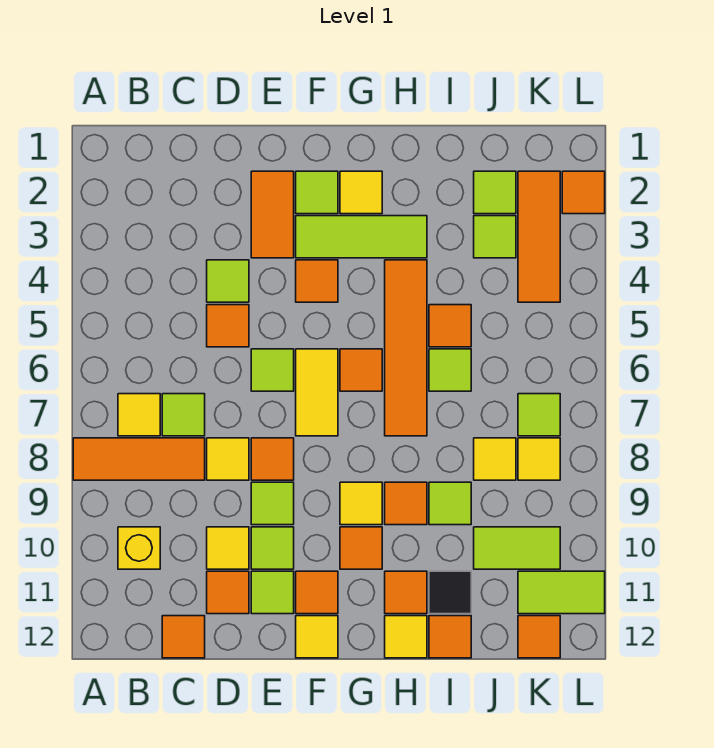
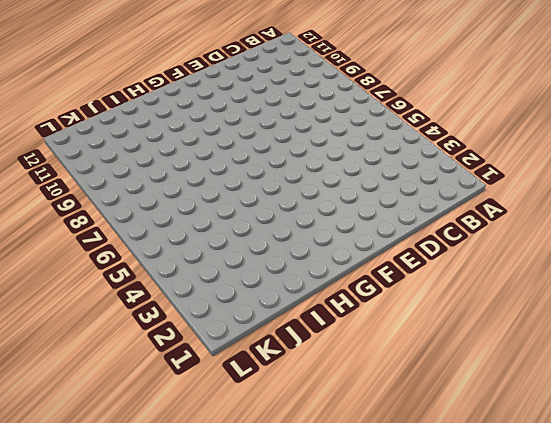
none -> orange 1x3 tile [73,438,205,480]
none -> yellow 1x1 tile [118,394,160,436]
none -> yellow 1x1 brick [118,527,160,569]
none -> lime 1x1 tile [162,394,205,436]

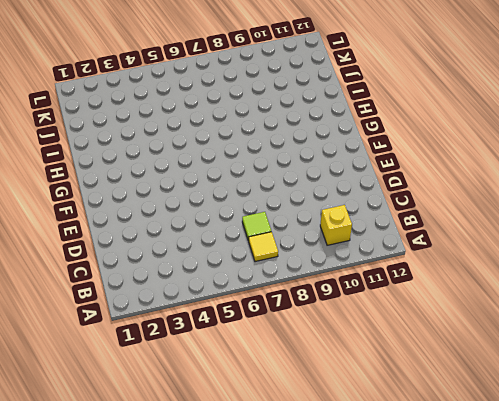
none -> orange 1x3 tile [73,438,205,480]
none -> orange 1x1 tile [162,616,205,658]
none -> lime 1x1 tile [207,260,249,302]
none -> orange 1x1 tile [207,305,249,347]

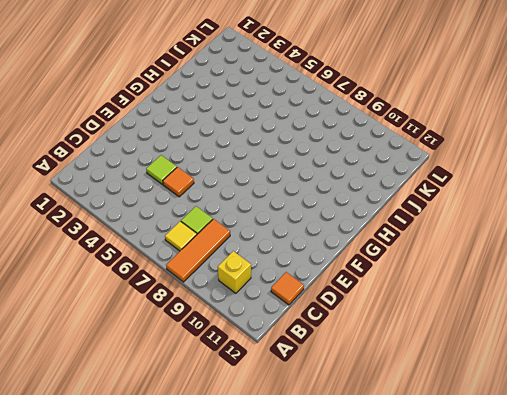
none -> yellow 1x1 tile [207,438,249,480]
none -> yellow 1x1 tile [207,527,249,569]
none -> orange 1x1 tile [207,571,249,614]
none -> orange 1x2 tile [251,171,294,258]

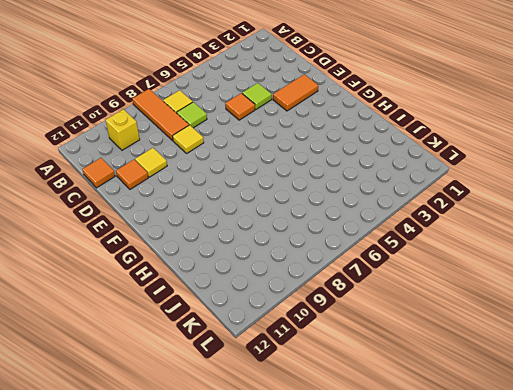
none -> lime 1x1 tile [251,349,294,391]
none -> orange 1x1 tile [251,438,294,480]
none -> lime 1x1 tile [251,482,294,525]
none -> lime 1x1 tile [251,527,294,569]

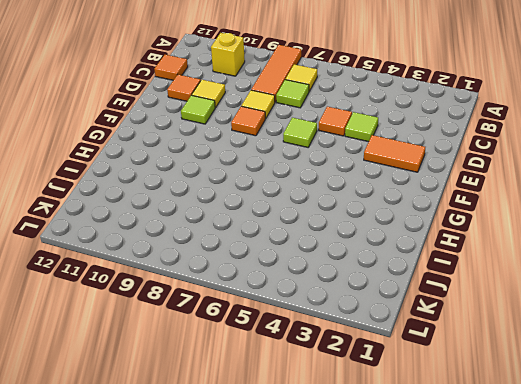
none -> lime 1x1 tile [251,482,294,525]
none -> lime 1x1 tile [251,571,294,614]
none -> lime 1x1 tile [296,171,338,214]
none -> lime 1x3 tile [296,216,427,258]

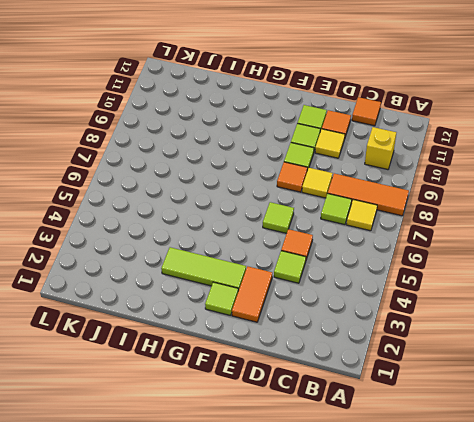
none -> orange 1x1 tile [296,260,338,302]
none -> yellow 1x2 tile [296,349,338,436]
none -> orange 1x1 tile [296,571,338,614]
none -> yellow 1x1 tile [296,616,338,658]

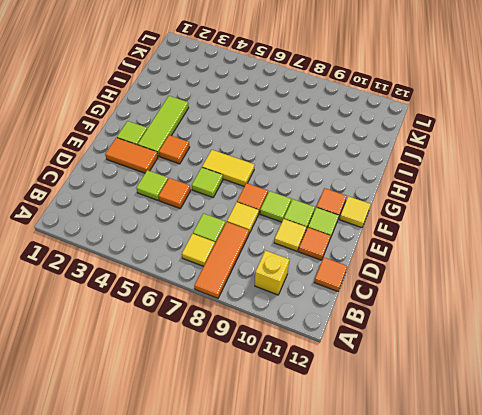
none -> yellow 1x1 tile [340,171,382,214]
none -> orange 1x1 tile [340,349,382,391]
none -> yellow 1x1 tile [340,482,382,525]
none -> orange 1x1 tile [340,527,382,569]

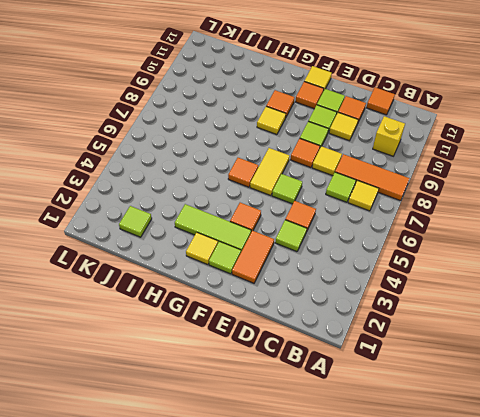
none -> orange 1x4 tile [385,260,427,436]
none -> orange 1x1 tile [385,482,427,525]
none -> orange 1x1 tile [385,571,427,614]
none -> yellow 1x1 tile [385,616,427,658]

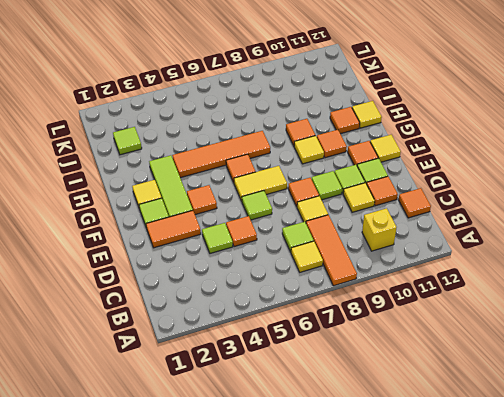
none -> orange 1x1 tile [429,305,471,347]
none -> lime 1x1 tile [429,349,471,391]
none -> lime 1x1 tile [429,482,471,525]
none -> black 1x1 tile [429,571,471,614]

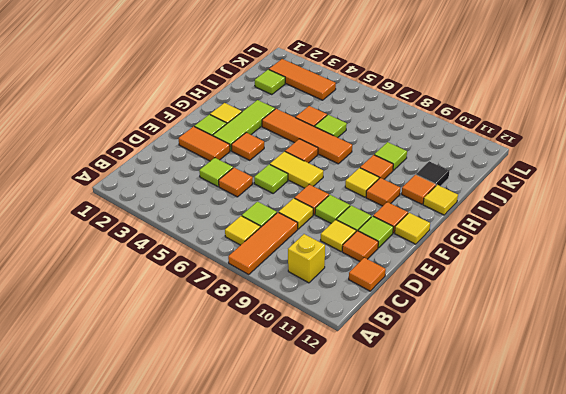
none -> orange 1x1 tile [429,616,471,658]
none -> lime 1x1 tile [474,216,516,258]
none -> yellow 1x1 tile [474,438,516,480]
none -> lime 1x2 tile [474,527,560,569]

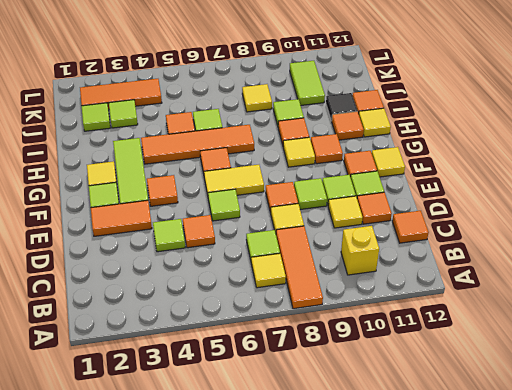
none -> lime 1x1 tile [518,394,560,436]
none -> yellow 1x1 tile [518,438,560,480]
none -> lime 1x2 tile [518,571,605,614]
none -> orange 1x1 tile [518,616,560,658]

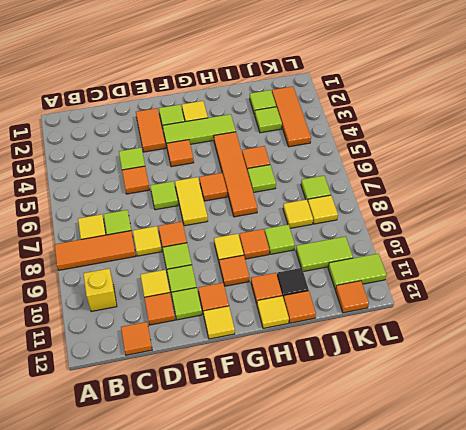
none -> orange 1x1 tile [562,171,605,214]

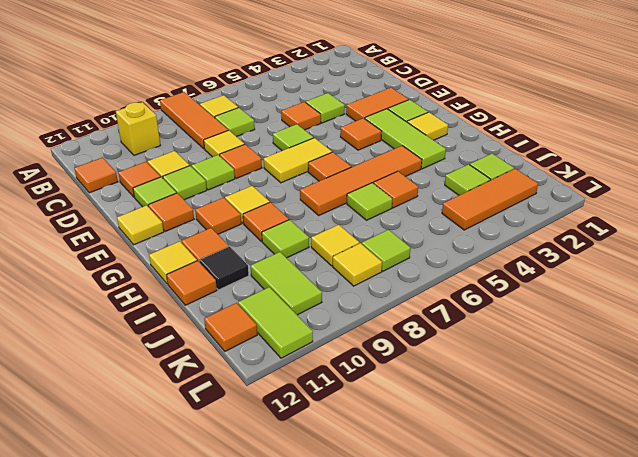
none -> orange 1x1 tile [562,171,605,214]

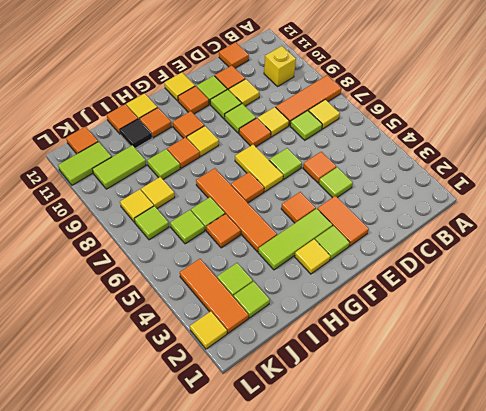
lime 1x1 tile [170,210,205,244] -> none
yellow 1x1 tile [190,311,227,349] -> orange 1x1 tile [562,171,605,214]

